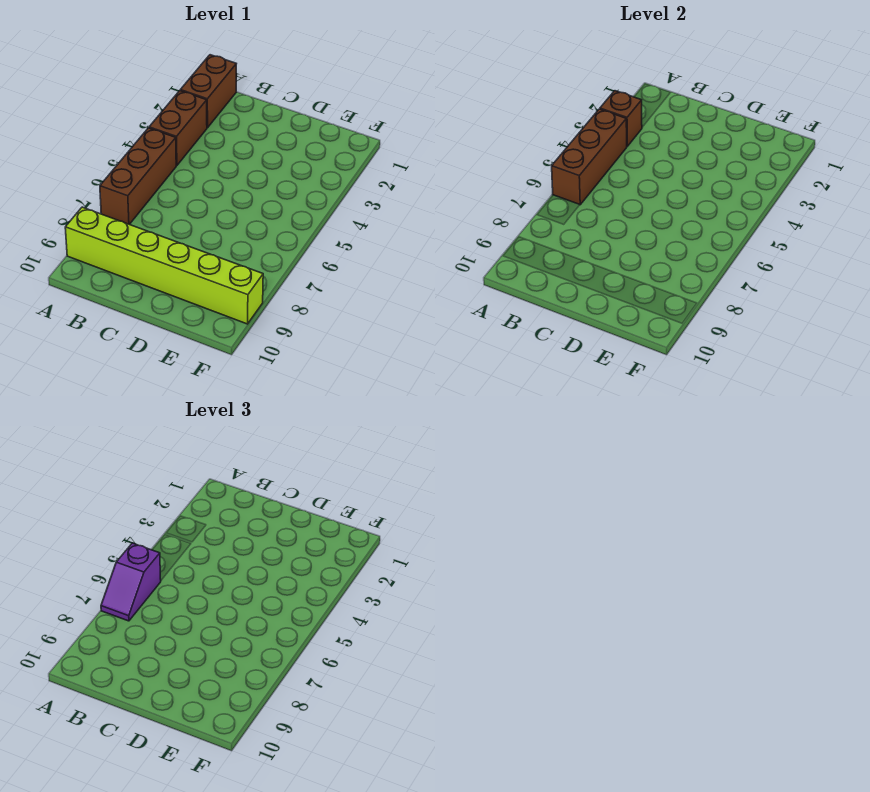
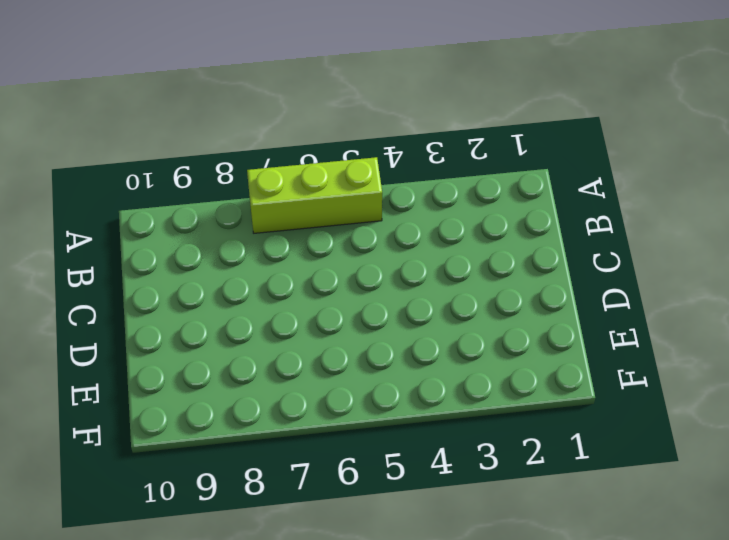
lime 1x3 brick [247,157,382,233] -> brown 1x3 brick [100,128,176,224]
none -> brown 1x2 brick [180,55,236,128]
none -> brown 1x2 brick [149,91,207,166]

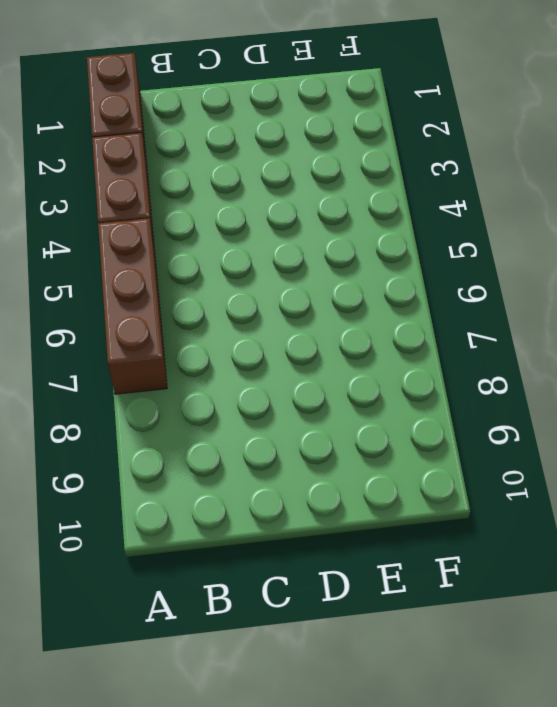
none -> lime 1x6 brick [65,207,263,324]
none -> brown 1x1 brick [600,91,642,146]

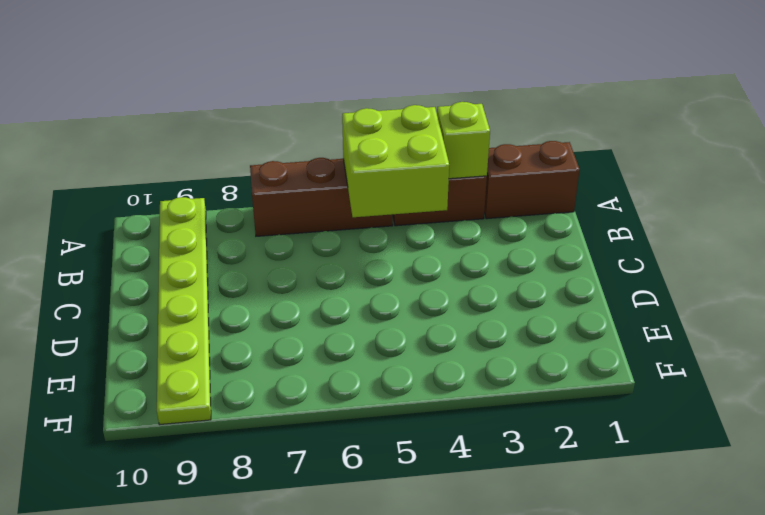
lime 1x1 brick [437,102,490,179] -> brown 1x1 brick [600,91,642,146]
lime 2x2 brick [342,105,449,217] -> brown 1x3 brick [552,109,627,205]
lime 1x6 plate [157,197,211,425] -> lime 1x6 brick [65,207,263,324]
none -> purple 1x2 slope [101,543,161,621]

